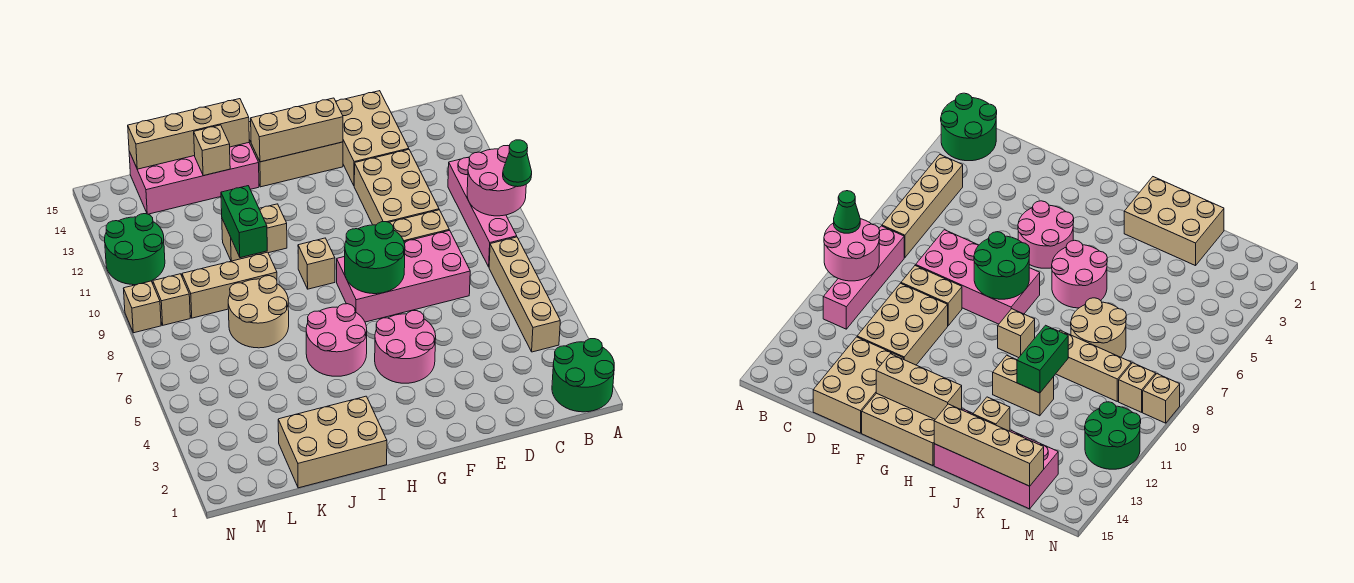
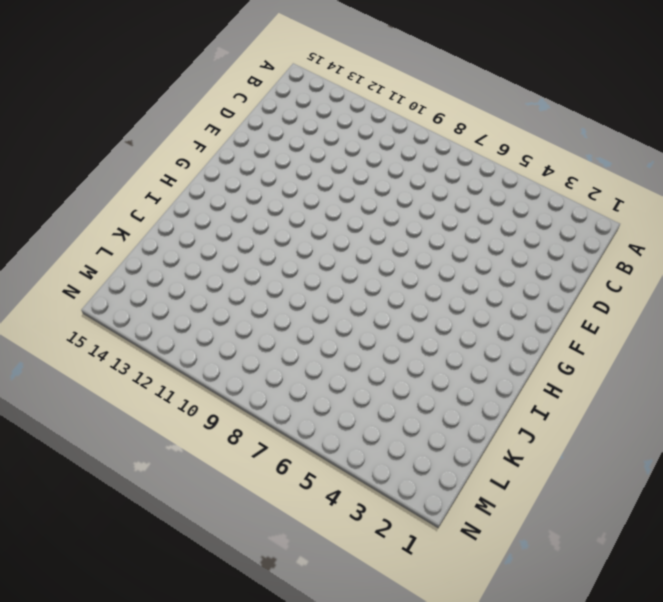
none -> green 2x2 round brick [552,339,614,412]
none -> tan 1x4 brick [489,237,560,352]
none -> pink 1x4 brick [448,157,517,267]

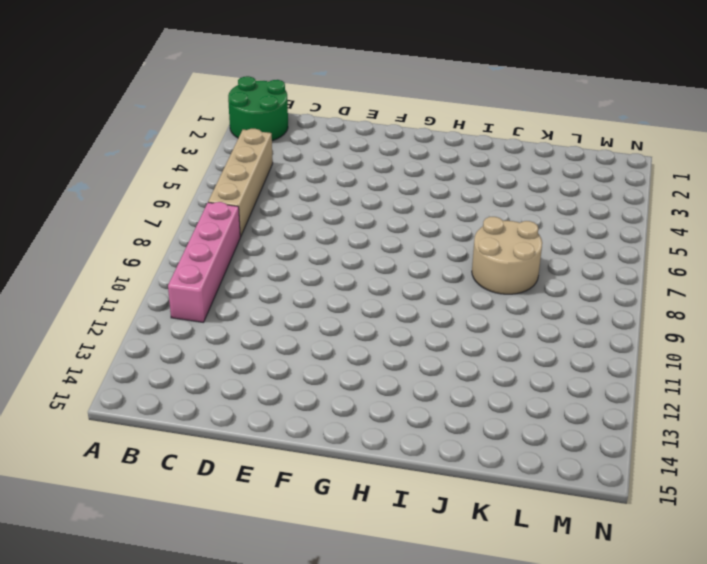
none -> pink 2x4 brick [336,230,470,322]
none -> tan 1x2 brick [389,210,449,242]
none -> tan 2x3 brick [354,150,439,225]

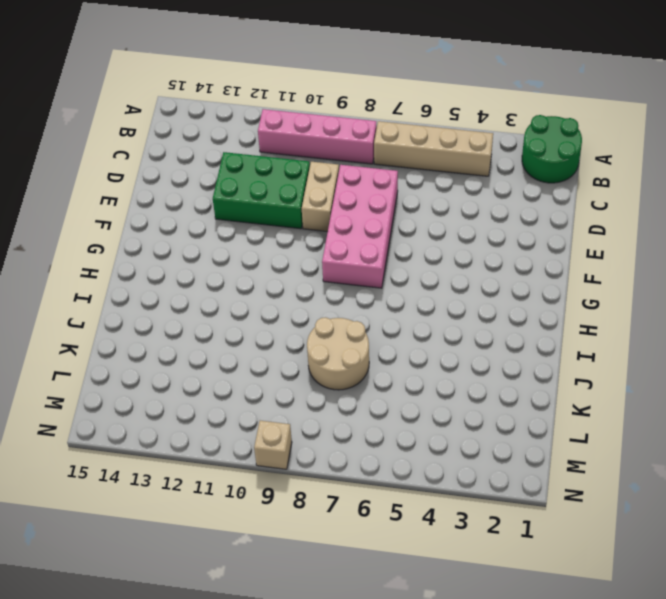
green 2x3 brick [213,152,310,229] -> tan 2x3 brick [354,150,439,225]
none -> tan 2x3 brick [336,91,409,185]
none -> pink 2x2 round brick [375,311,436,383]
none -> tan 2x3 brick [249,122,343,187]

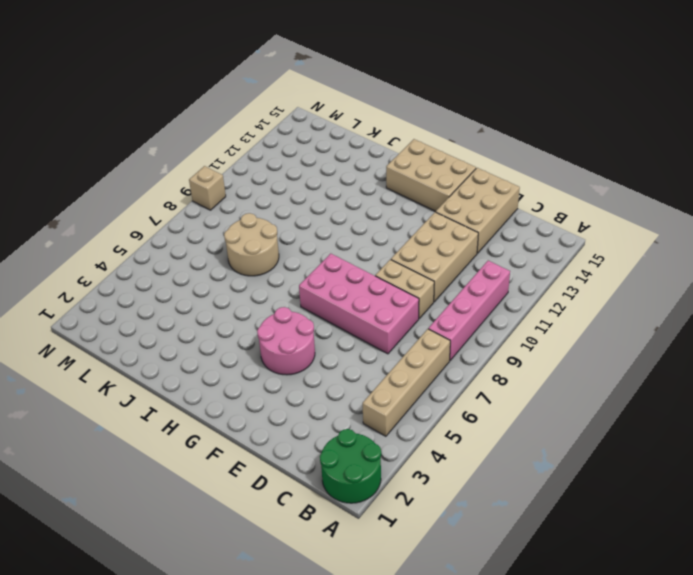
none -> pink 2x2 round brick [306,304,367,376]
none -> tan 1x1 brick [298,238,335,289]
none -> tan 2x3 brick [278,396,387,488]

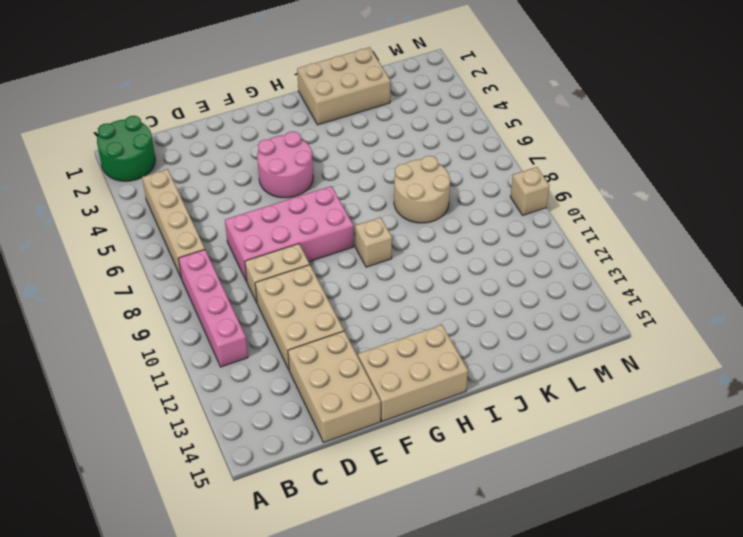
none -> pink 2x2 round brick [306,304,367,376]
none -> tan 1x2 brick [222,204,287,261]
none -> pink 2x4 brick [129,143,259,214]

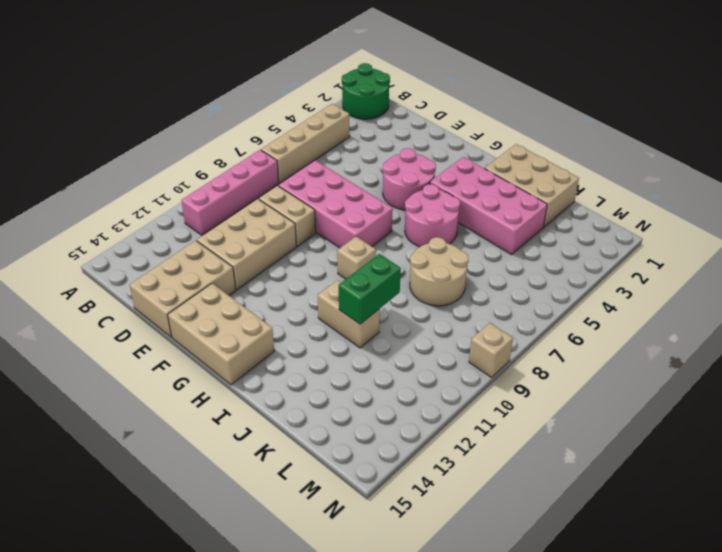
pink 2x4 brick [430,157,547,255] -> pink 2x4 brick moved to [129,143,259,214]
none -> tan 1x3 brick [182,252,277,318]
none -> tan 1x1 brick [153,274,190,325]
none -> green 2x2 round brick [105,214,165,285]

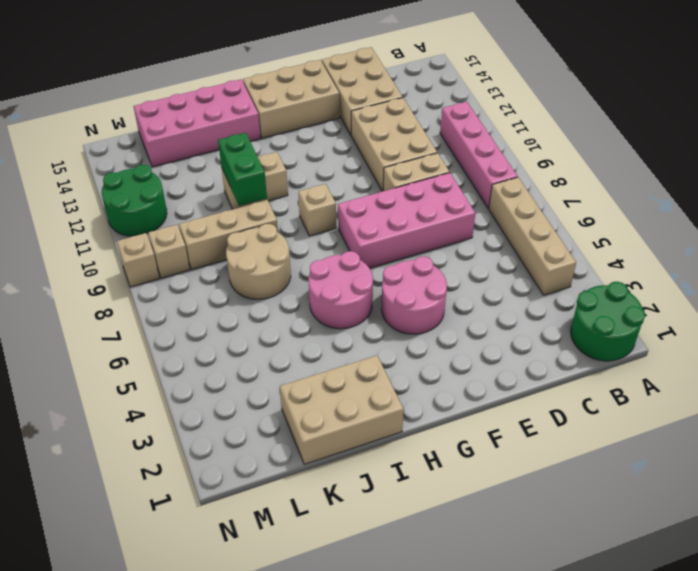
none -> pink 2x2 round brick [467,146,526,216]
none -> green 2x2 round brick [345,222,405,294]
none -> tan 1x3 brick [251,98,343,162]

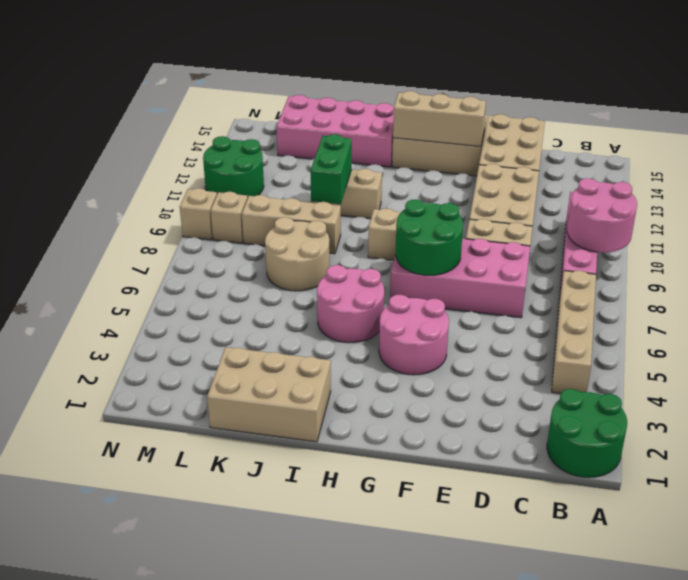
none -> tan 1x4 brick [128,99,249,169]
none -> tan 1x1 brick [194,125,230,176]
none -> green 1x1 cone [503,140,532,187]

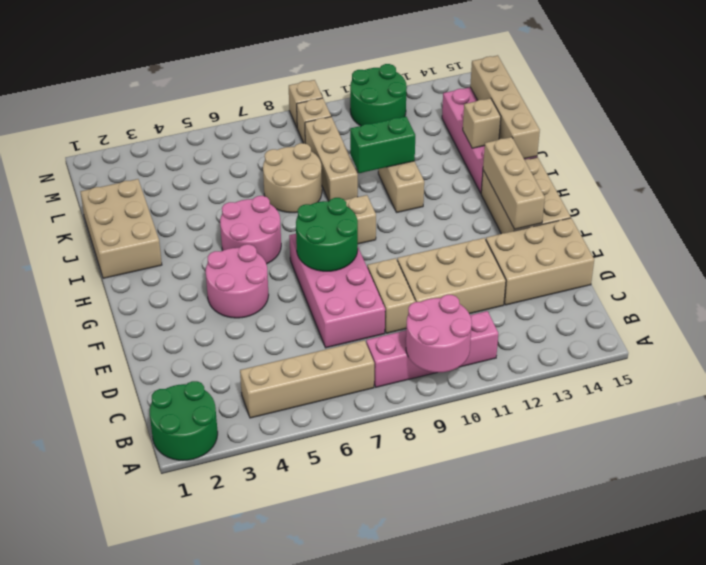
none -> green 1x1 cone [503,140,532,187]

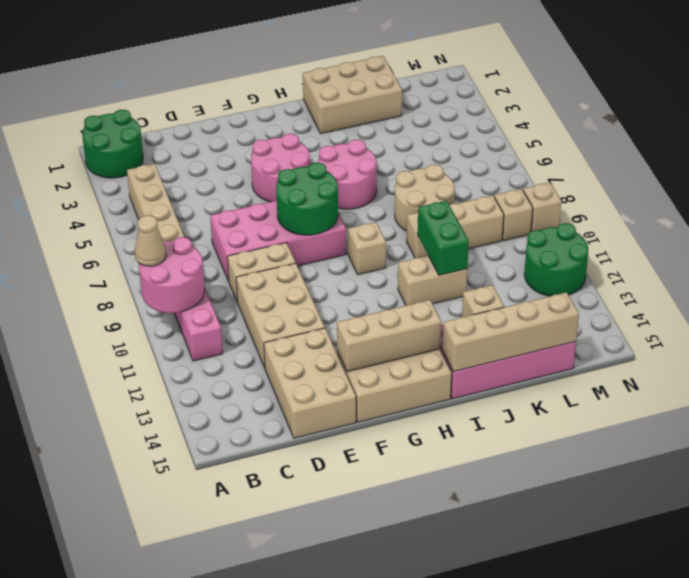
tan 1x1 cone [135,215,166,266] -> green 1x1 cone [503,140,532,187]

